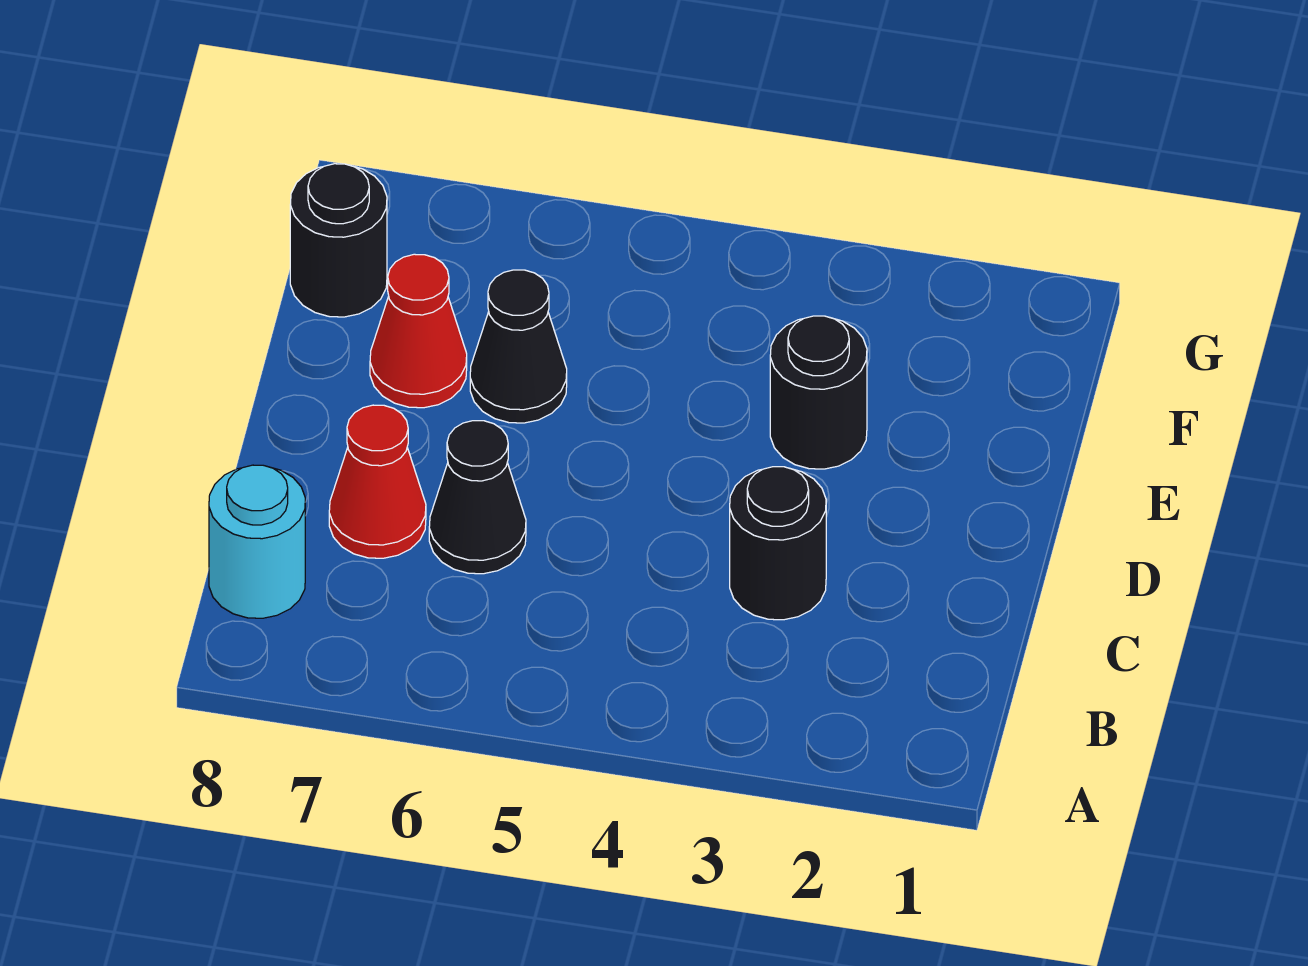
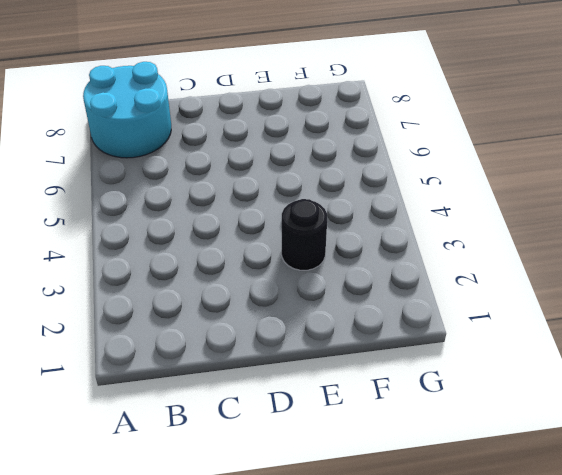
cyan 2x2 round brick [83,62,171,158] -> cyan 1x1 round brick [209,465,305,618]
none -> black 1x1 round brick [730,467,826,620]
none -> black 1x1 cone [429,421,526,574]

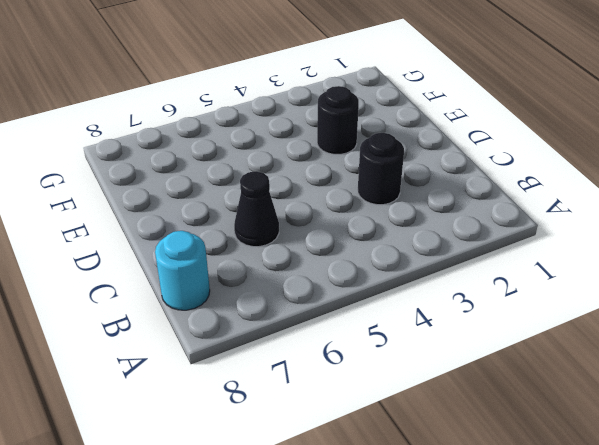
none -> red 1x1 cone [329,405,426,558]
none -> black 1x1 cone [470,270,567,423]

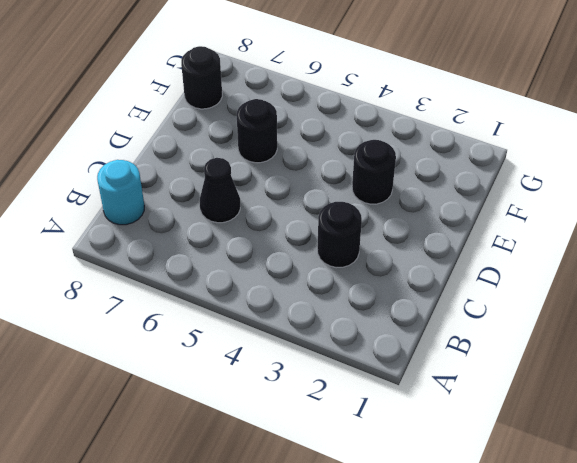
black 1x1 round brick [237,99,277,163] -> black 1x1 cone [470,270,567,423]
none -> red 1x1 cone [329,405,426,558]
none -> red 1x1 cone [370,254,467,408]

